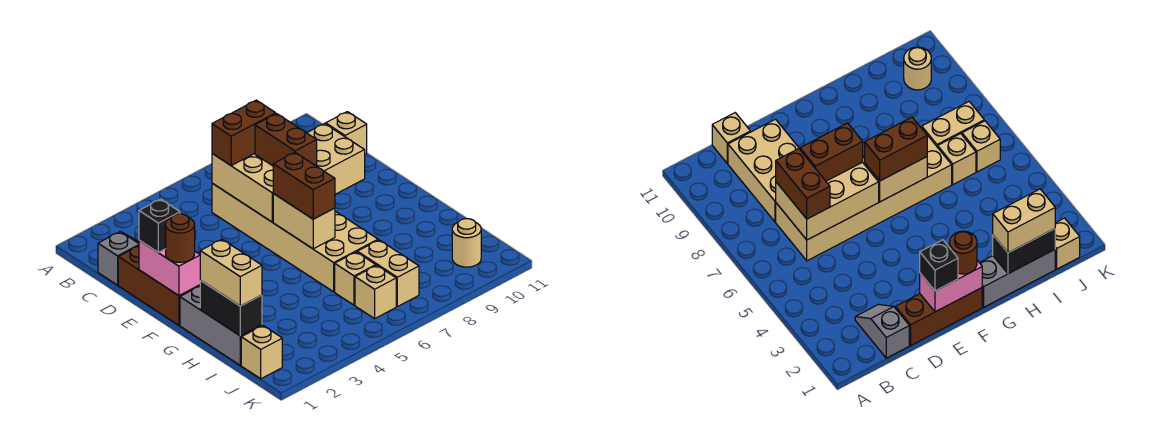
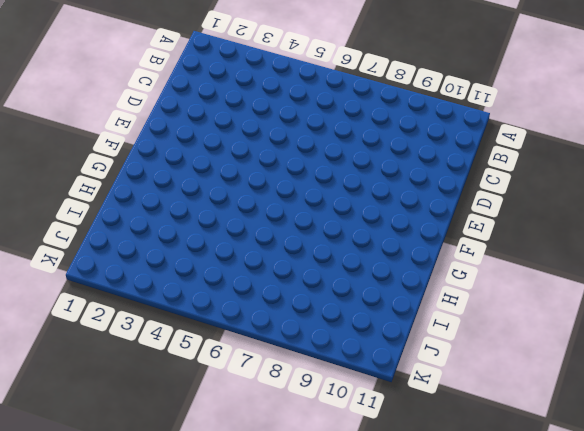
none -> grey 1x2 slope [98,232,139,285]
none -> tan 2x6 brick [212,183,378,292]
none -> tan 2x3 brick [307,124,365,194]

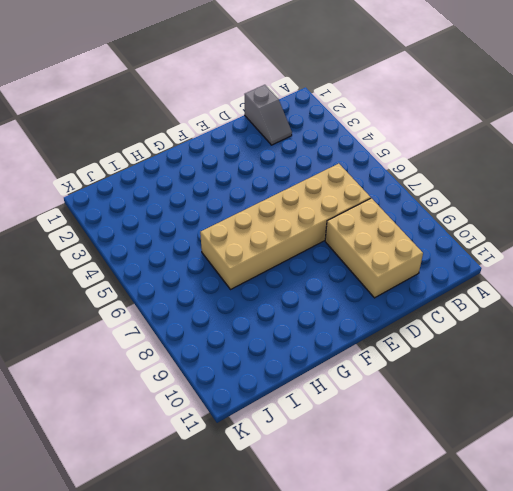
none -> tan 1x1 brick [326,112,367,154]
none -> brown 1x3 brick [118,246,200,325]
none -> grey 1x3 brick [180,286,262,365]

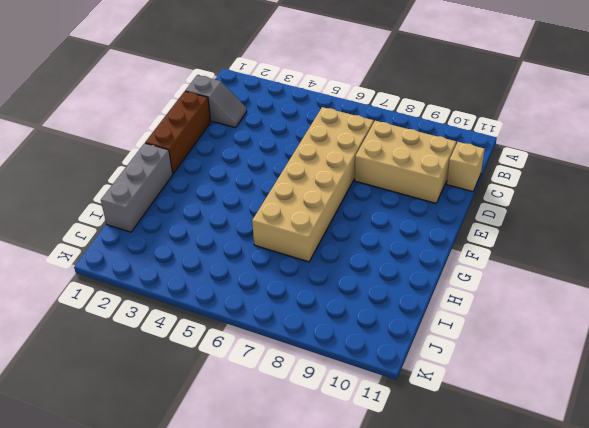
none -> tan 1x1 brick [335,252,376,305]
none -> tan 1x2 brick [357,240,419,307]
none -> tan 1x1 brick [241,326,282,379]

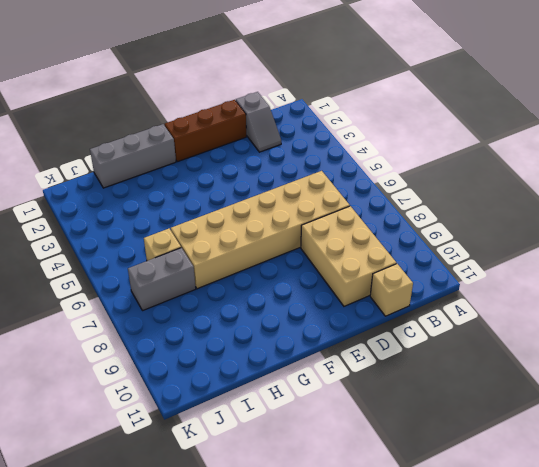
grey 1x2 brick [128,248,196,311] -> tan 1x2 brick [357,240,419,307]
none -> tan 1x1 brick [241,326,282,379]
none -> tan 1x1 brick [355,265,396,319]
none -> tan 1x1 round brick [452,219,481,267]

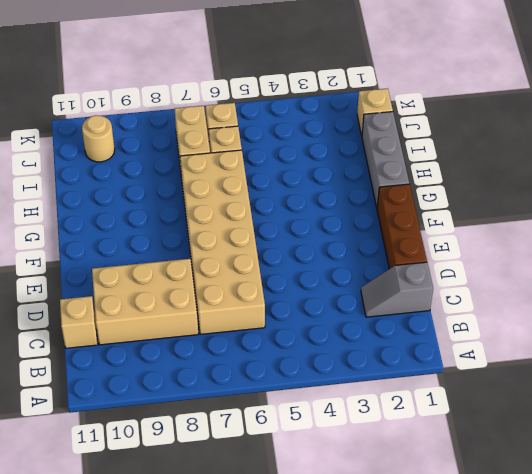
none -> tan 2x3 brick [212,153,273,222]
none -> pink 1x2 brick [139,240,201,296]
none -> tan 1x2 brick [273,194,335,249]

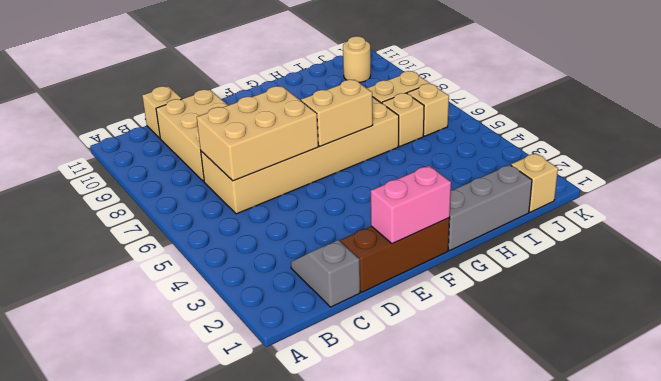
none -> black 1x2 brick [200,281,262,336]
none -> brown 1x2 brick [212,100,276,165]
none -> brown 1x2 brick [255,114,317,166]

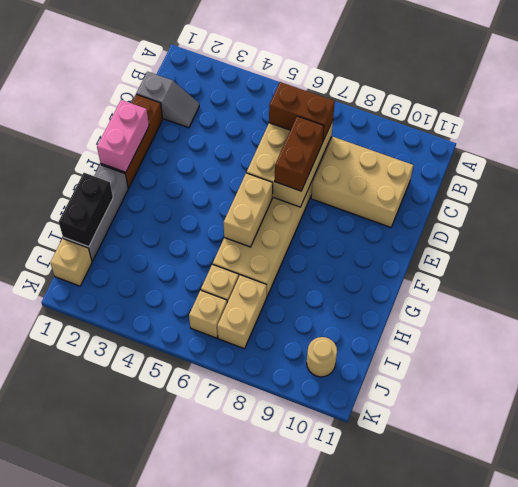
none -> tan 1x1 brick [326,112,367,154]
none -> black 1x1 brick [139,199,180,252]
none -> brown 1x1 round brick [166,214,195,262]

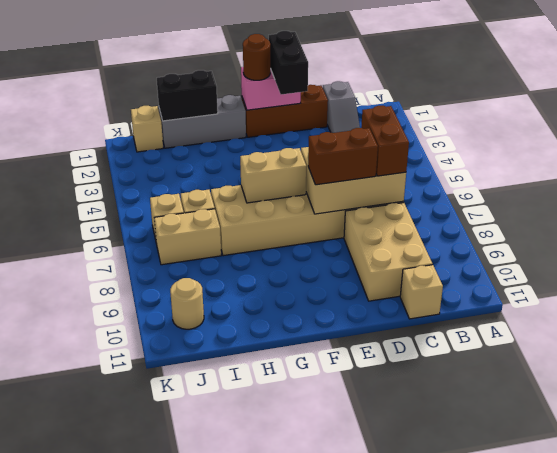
black 1x2 brick [269,31,308,94] -> black 1x1 brick [139,199,180,252]
none -> brown 1x2 brick [273,152,335,219]
none -> tan 1x2 brick [200,239,262,306]

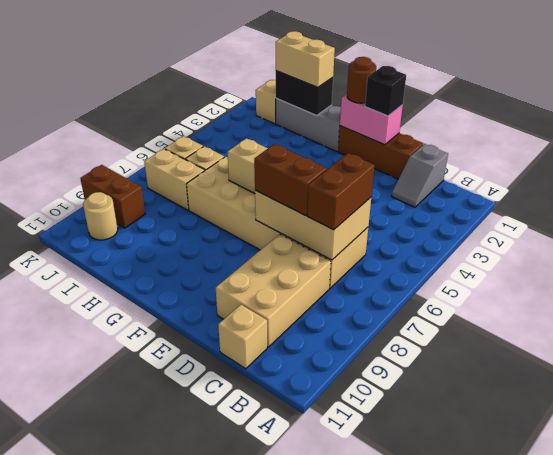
brown 1x2 brick [80,165,145,228] -> brown 1x2 brick moved to [273,152,335,219]

